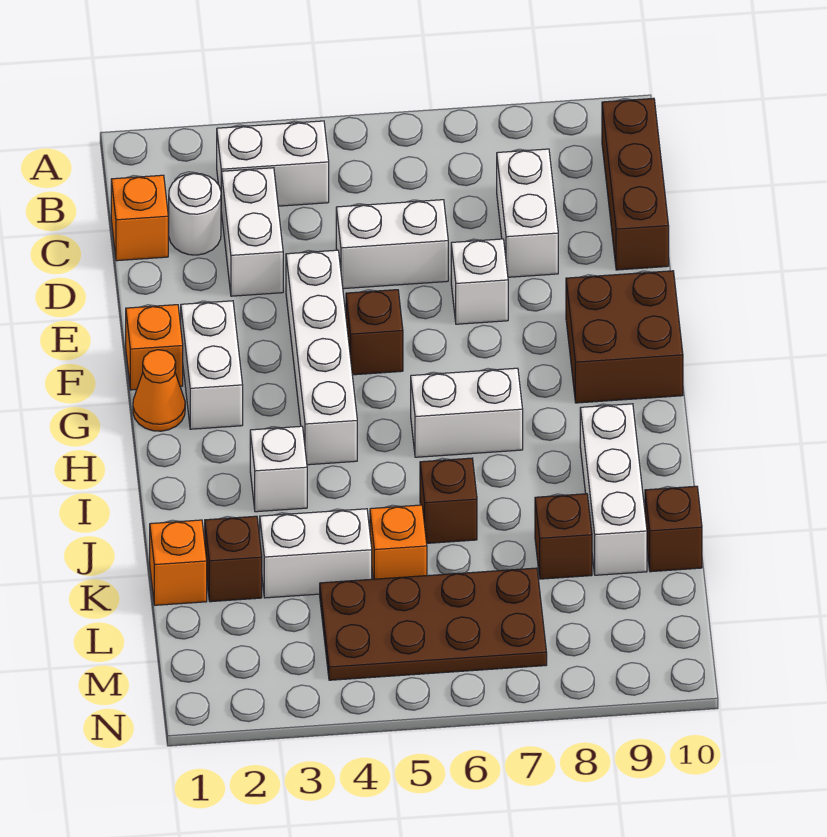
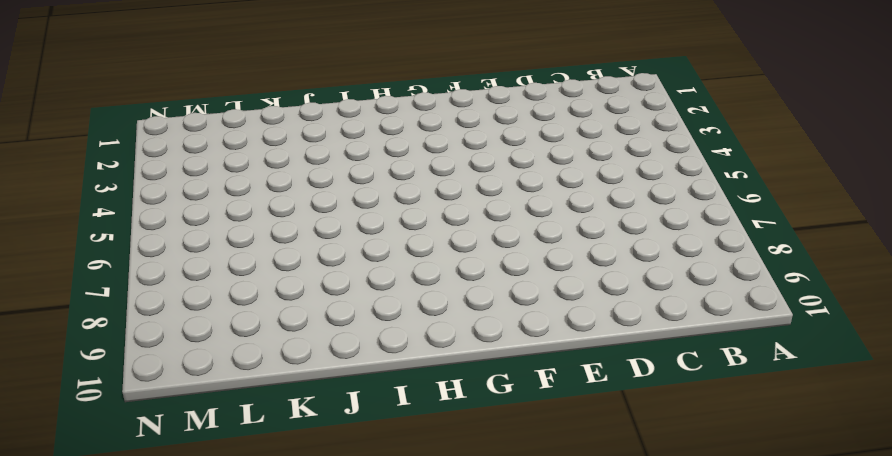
none -> white 1x2 brick [217,121,329,206]
none -> brown 1x3 brick [602,98,669,270]
none -> orange 1x1 brick [111,175,168,261]

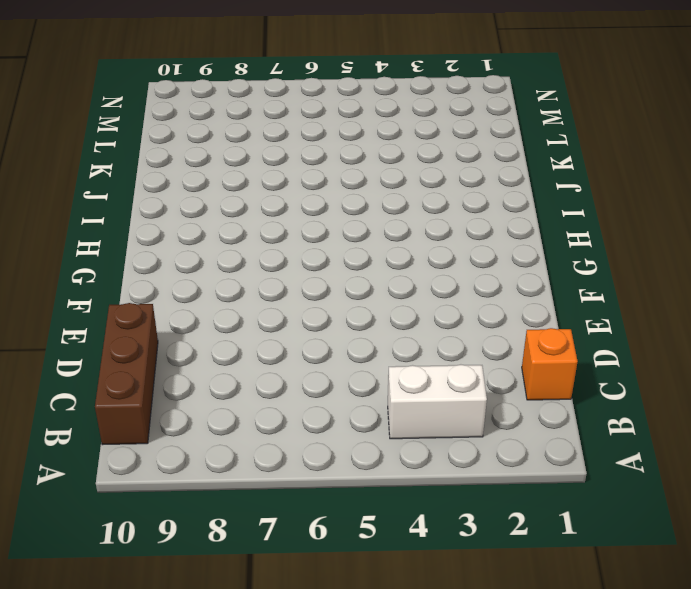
none -> white 1x1 round brick [169,173,221,255]
none -> white 1x2 brick [221,168,283,296]
none -> white 1x2 brick [497,149,558,277]

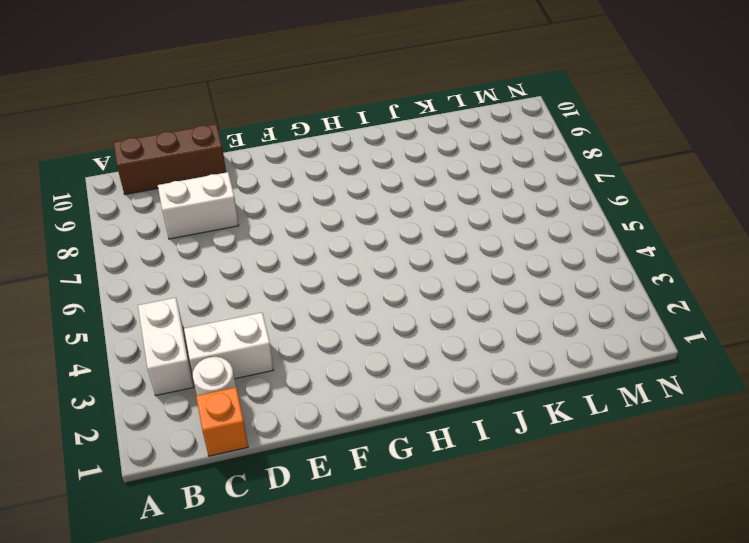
none -> white 1x2 brick [336,200,448,289]
none -> white 1x4 brick [286,250,357,465]
none -> white 1x1 brick [451,239,508,324]

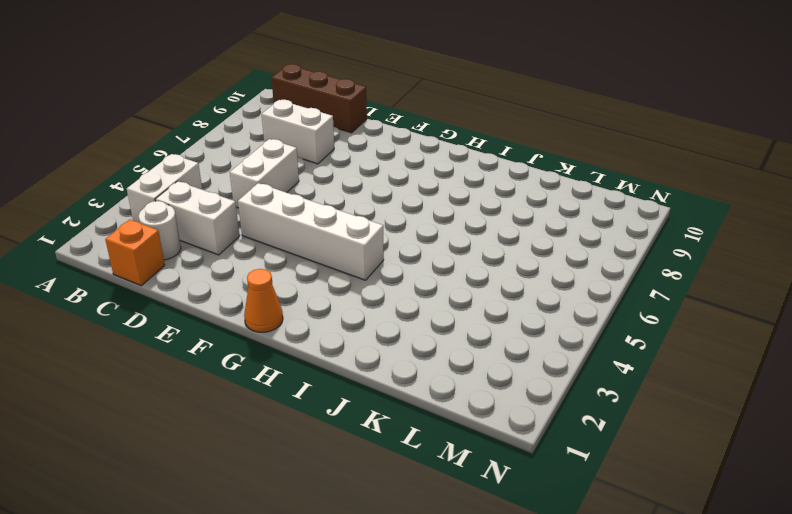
none -> white 1x1 brick [451,239,508,324]
none -> orange 1x1 brick [126,305,183,390]
none -> white 1x2 brick [181,301,243,429]

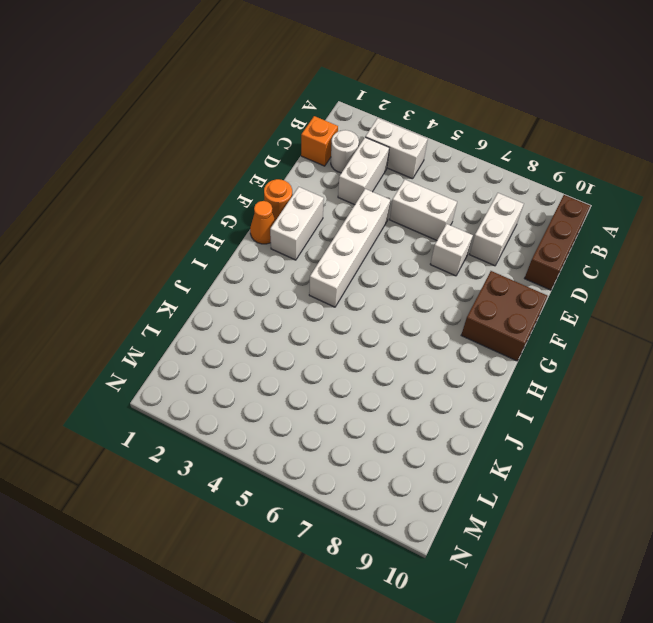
orange 1x1 round brick [264,179,292,220] -> orange 1x1 brick [126,305,183,390]
none -> brown 1x1 brick [346,290,403,375]
none -> white 1x2 brick [411,368,523,457]
none -> white 1x1 brick [250,426,307,512]

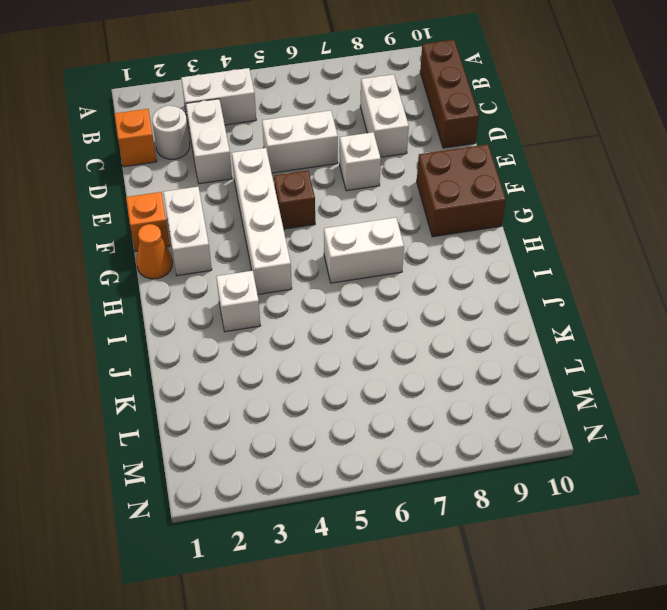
none -> white 1x3 brick [580,404,647,575]
none -> brown 1x1 brick [420,458,477,543]
none -> orange 1x1 brick [150,520,207,605]

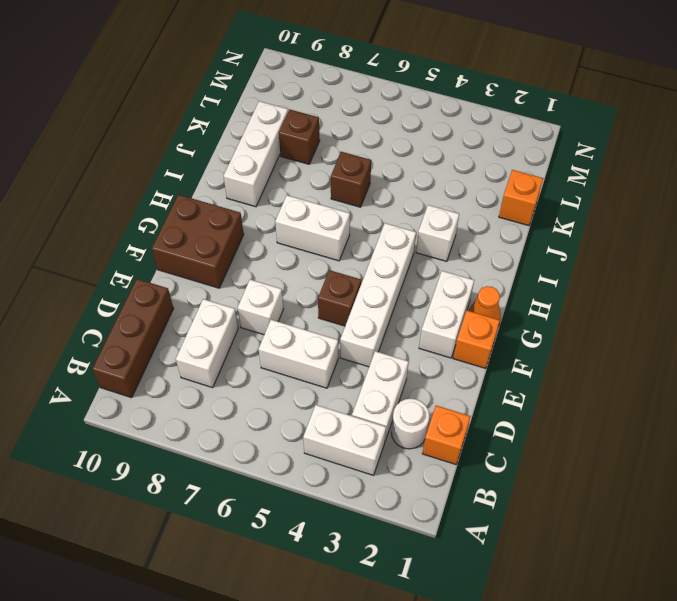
none -> brown 1x1 brick [205,516,262,602]
none -> white 1x2 brick [260,509,372,598]
none -> orange 1x1 brick [370,505,427,579]

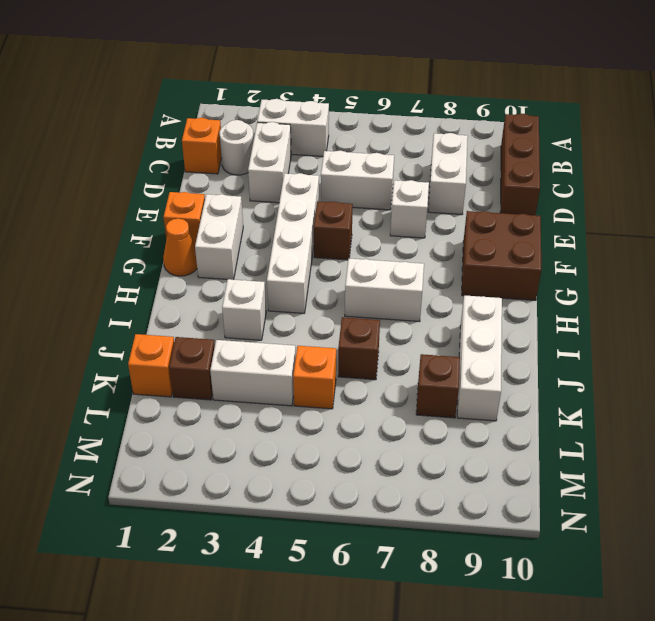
none -> brown 1x1 brick [645,486,702,572]
none -> brown 2x4 plate [320,568,547,680]

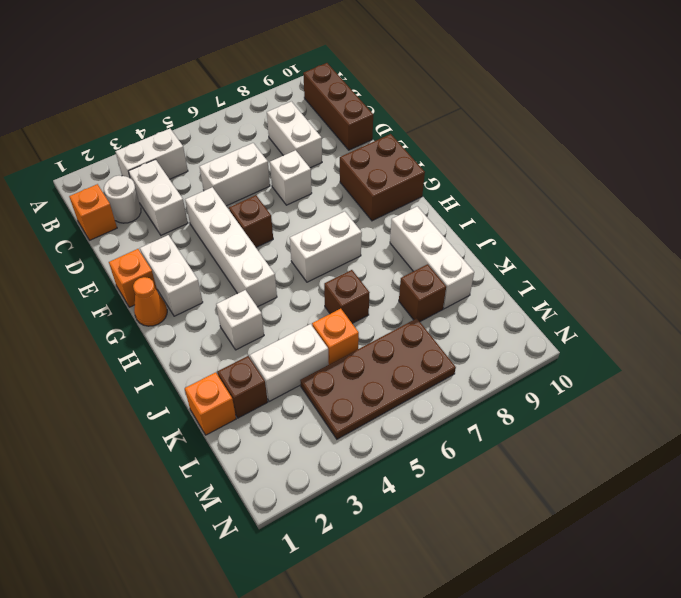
none -> brown 1x1 brick [645,486,702,572]

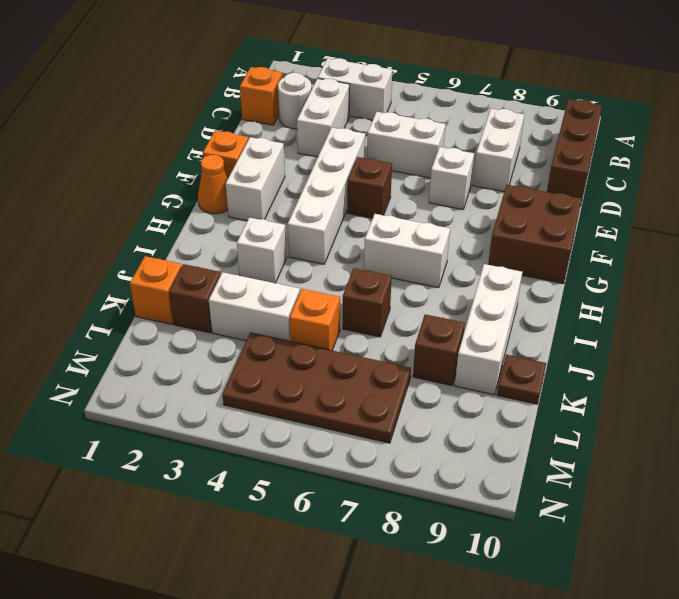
brown 1x1 plate [497,355,546,404] -> brown 1x1 brick [645,486,702,572]

